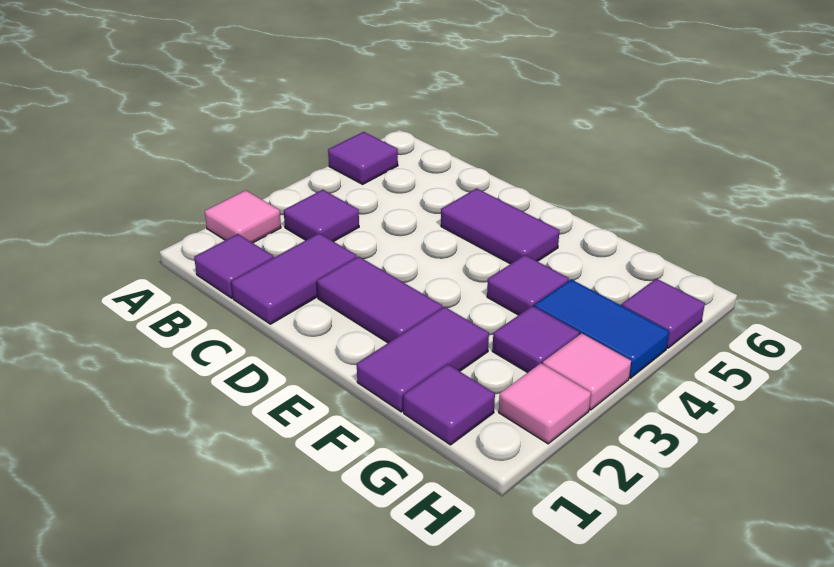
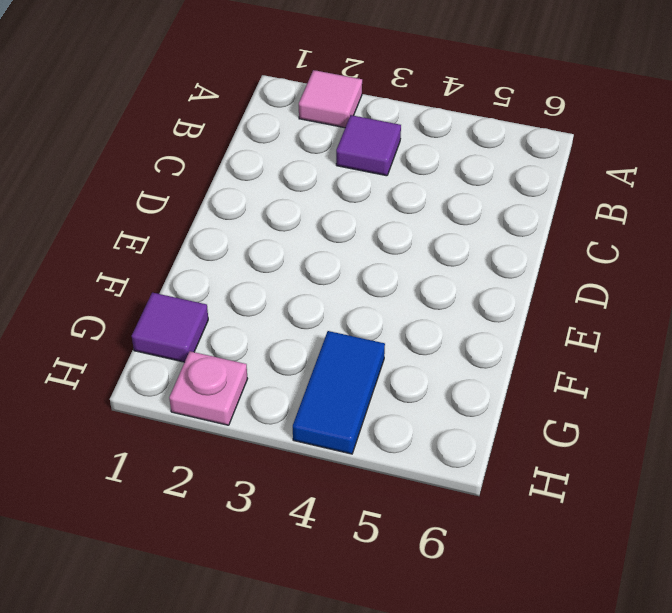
pink 1x1 plate [169,351,248,425] -> pink 1x1 tile [499,363,591,444]
none -> purple 1x1 tile [328,132,398,184]
none -> purple 1x1 tile [194,234,274,298]
none -> purple 1x2 tile [231,233,357,324]

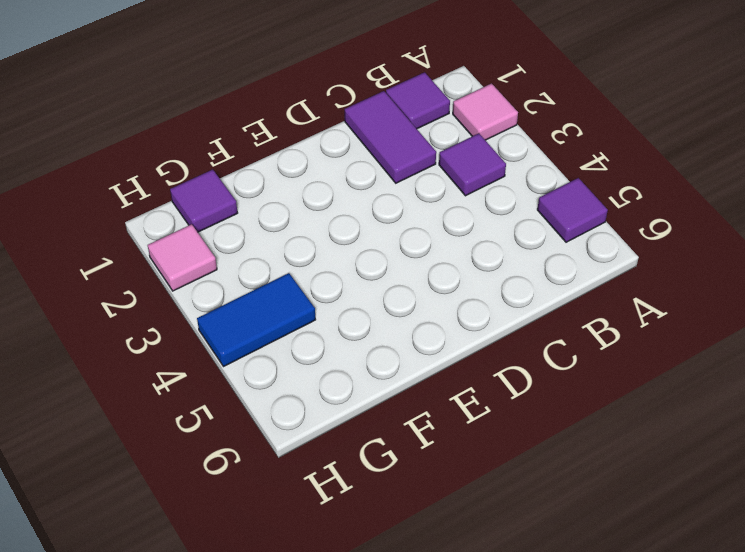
none -> purple 1x2 tile [317,256,442,343]
none -> purple 1x2 tile [441,188,560,264]
none -> purple 1x2 tile [357,307,489,412]

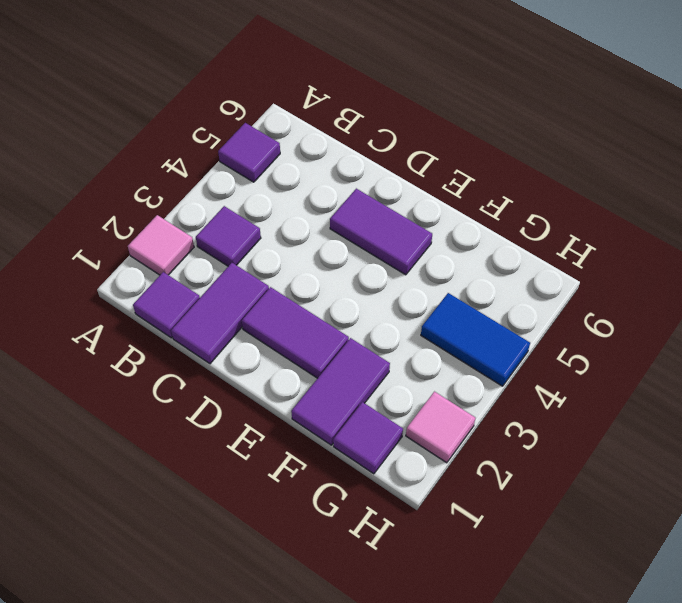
none -> purple 1x1 tile [487,255,569,315]
none -> purple 1x1 tile [492,306,579,373]
none -> pink 1x1 tile [543,333,631,410]

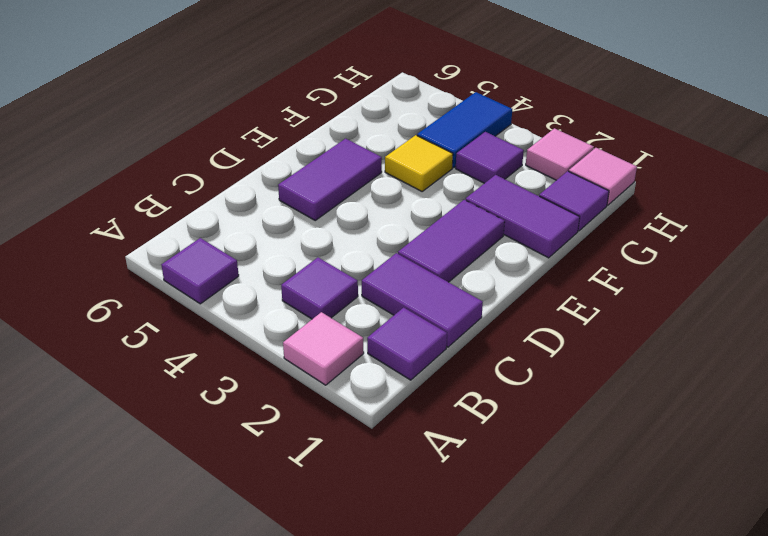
yellow 1x1 tile [385,135,453,191] -> purple 1x1 tile [487,255,569,315]
pink 1x1 tile [569,148,637,205] -> pink 1x1 tile moved to [543,333,631,410]
none -> purple 1x1 tile [622,279,705,348]

